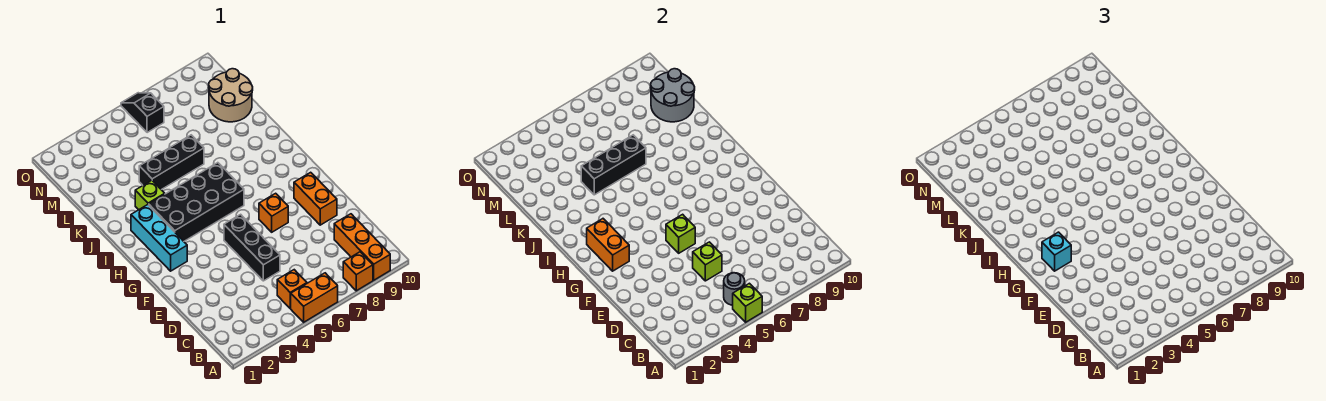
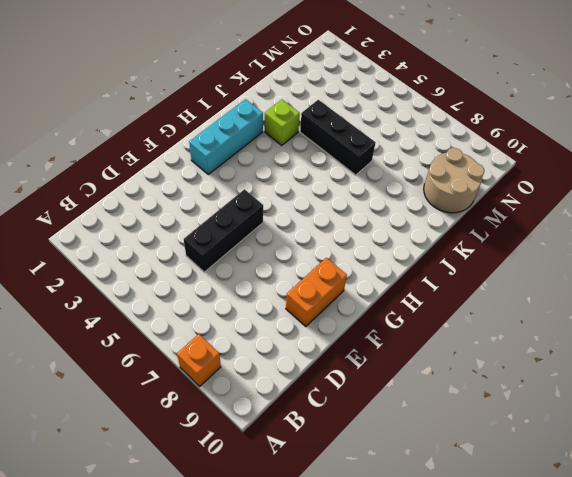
none -> orange 1x2 brick [290,273,338,322]
none -> orange 1x3 brick [334,214,390,280]
none -> orange 1x1 brick [277,270,307,308]

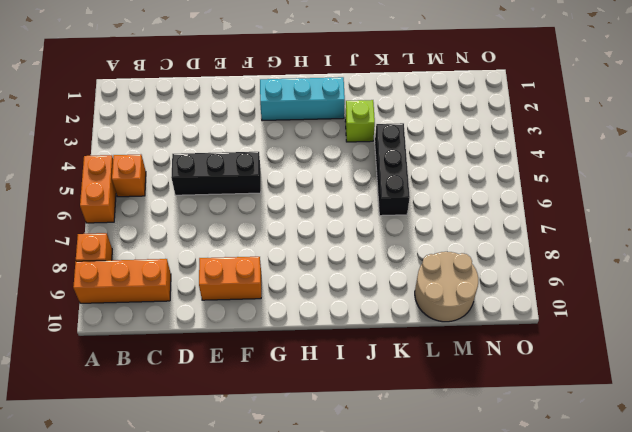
none -> orange 1x1 brick [259,193,288,232]
none -> black 2x4 brick [149,163,244,241]
none -> black 1x2 slope [121,93,164,133]

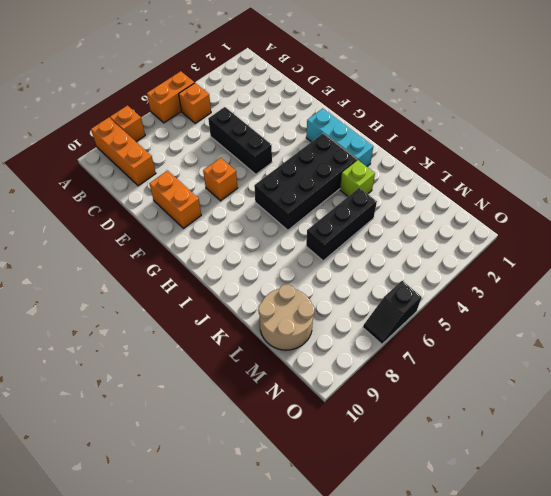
black 1x2 slope [363,281,422,344] -> black 1x2 slope turned to [121,93,164,133]
none -> lime 1x1 brick [733,283,762,322]
none -> grey 1x1 round brick [724,273,745,305]
none -> lime 1x1 brick [693,242,722,281]

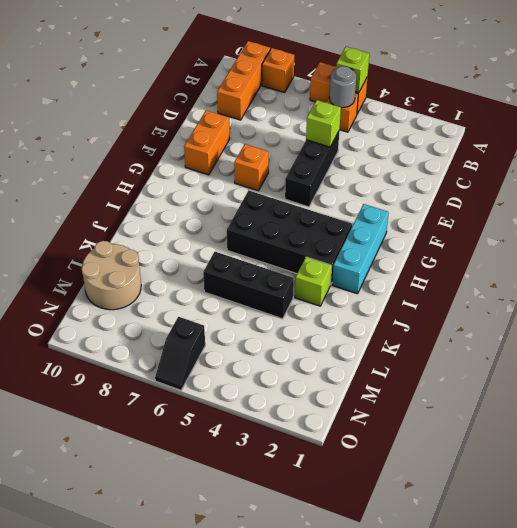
none -> lime 1x1 brick [666,214,695,253]
none -> orange 1x2 brick [587,219,629,271]
none -> black 1x3 brick [581,135,646,195]

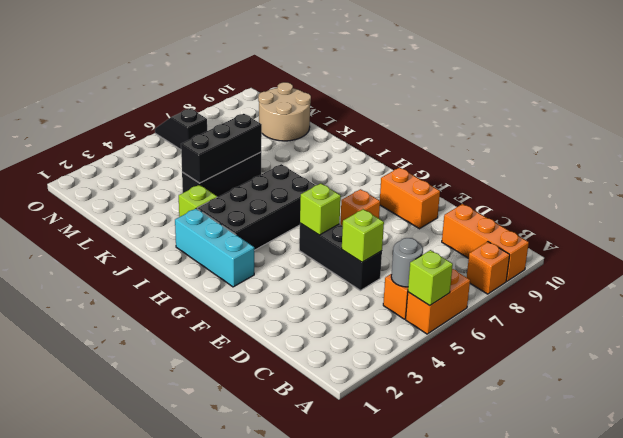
none -> orange 1x2 brick [587,219,629,271]
none -> grey 2x2 round brick [651,69,695,122]
none -> cyan 1x1 brick [1042,232,1071,271]

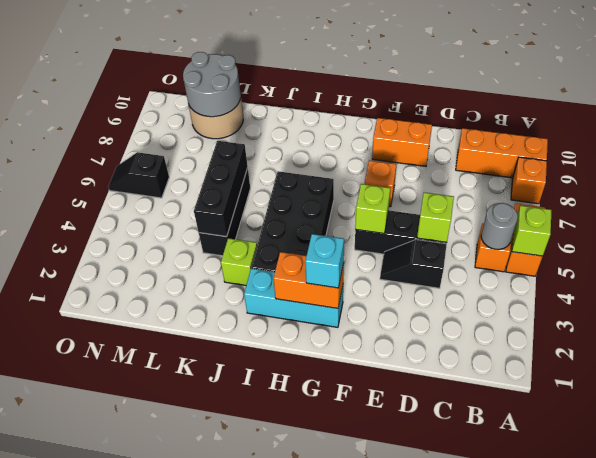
black 1x2 slope [380,240,447,288] -> none

